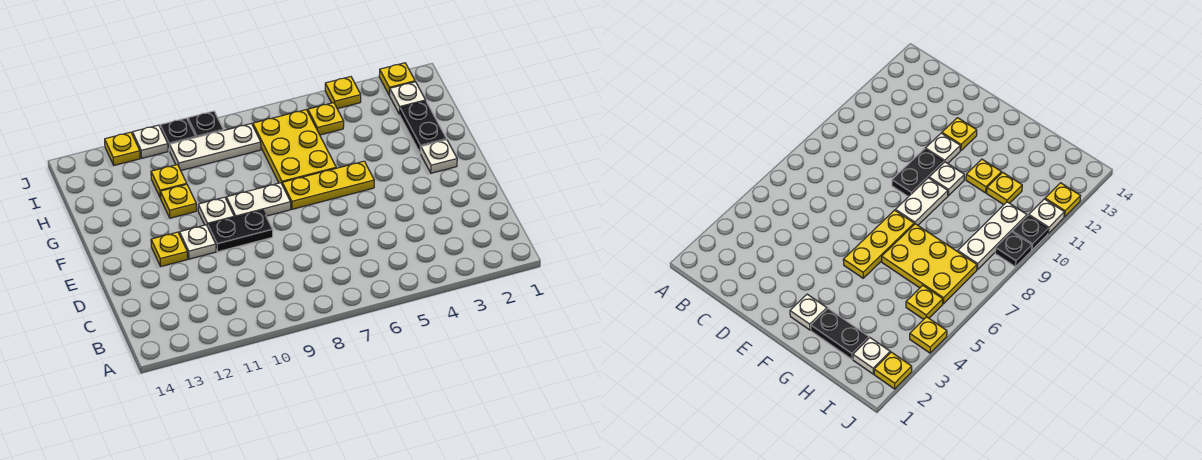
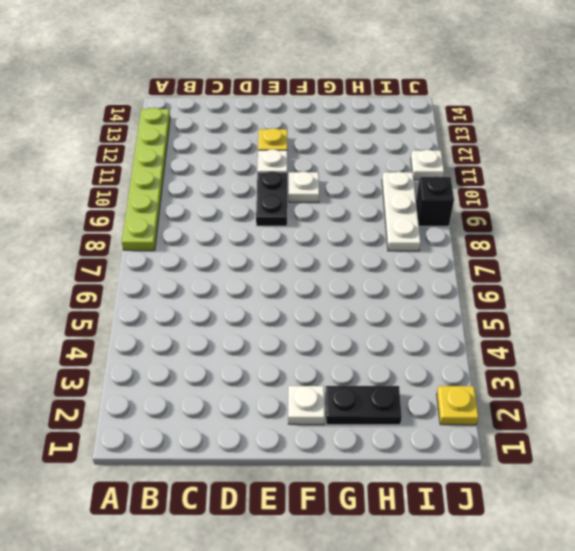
lime 1x6 plate [122,108,170,251] -> none
black 1x1 brick [416,176,454,226] -> black 1x1 plate [188,111,223,137]
none -> yellow 1x3 plate [282,161,374,209]
none -> white 1x2 plate [226,183,291,217]
none -> yellow 2x3 plate [253,110,336,184]

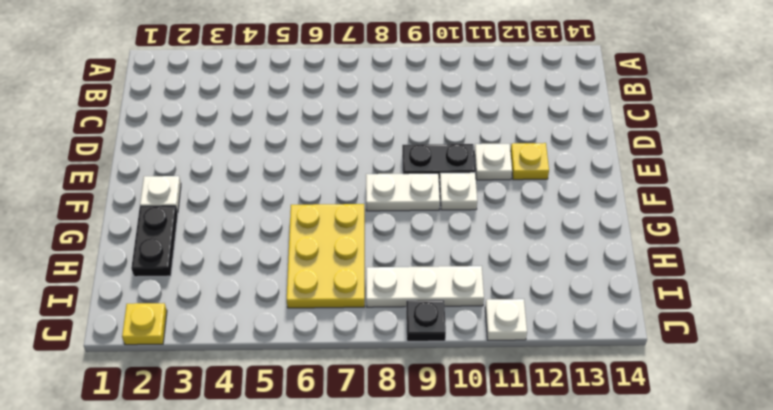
none -> yellow 1x3 plate [282,161,374,209]
none -> yellow 1x1 plate [160,184,197,218]
none -> yellow 1x1 plate [151,165,187,198]

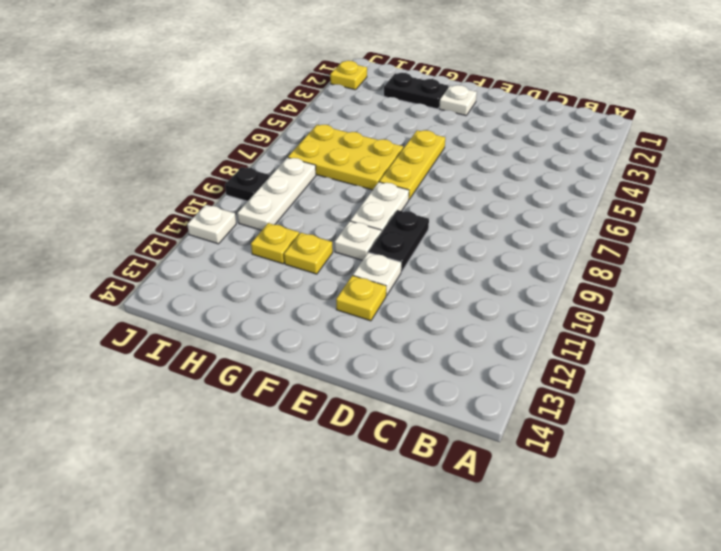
none -> white 1x1 plate [390,82,426,115]
none -> yellow 1x1 plate [308,103,344,135]
none -> yellow 1x1 plate [325,77,361,109]

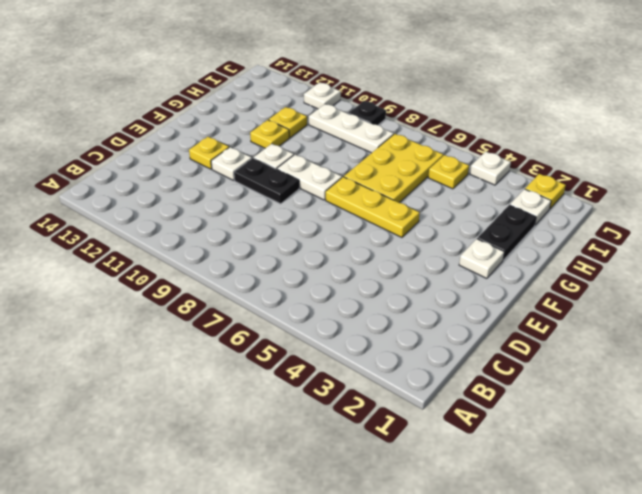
white 1x1 plate [470,152,511,185] -> yellow 1x1 plate [325,77,361,109]
none -> black 1x1 plate [160,118,196,151]
none -> yellow 1x1 plate [105,132,140,165]

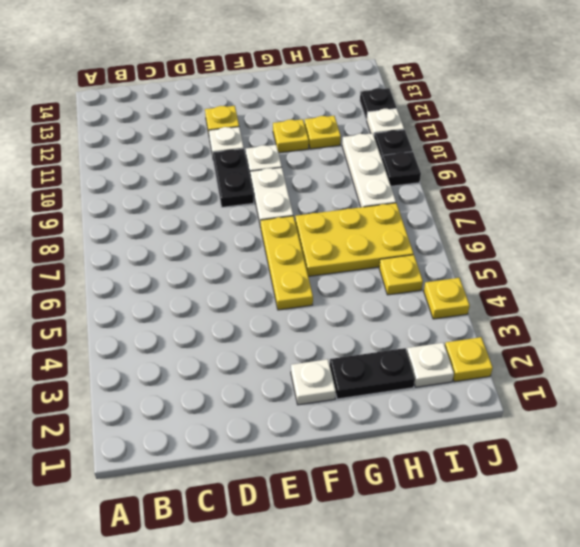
black 1x1 plate [360,88,397,120] -> yellow 1x1 plate [105,132,140,165]

